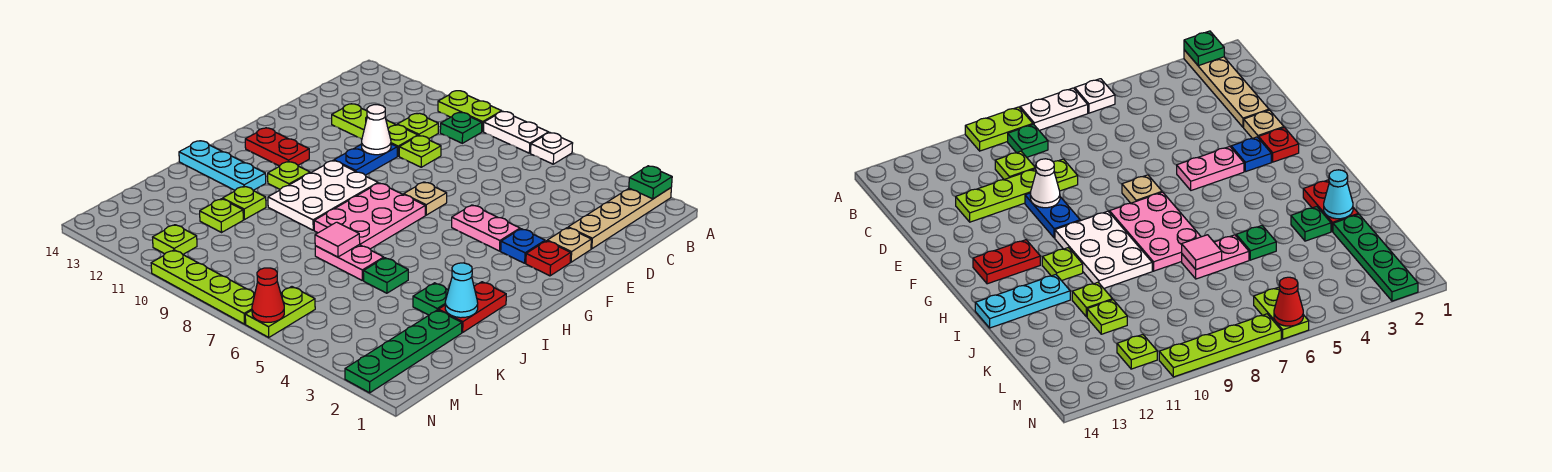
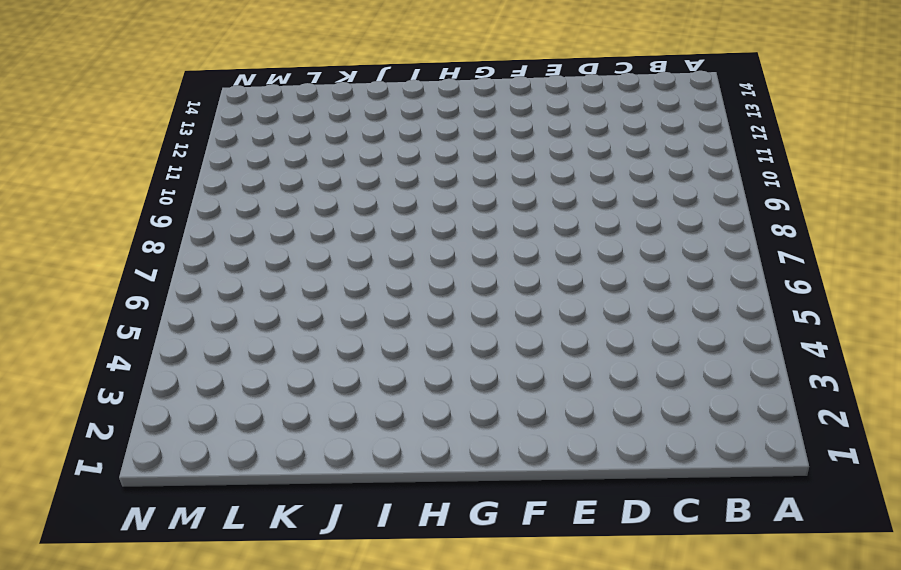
none -> tan 1x4 plate [568,188,671,249]
none -> white 1x1 plate [531,133,573,164]
none -> white 1x2 plate [484,112,549,153]
none -> lime 1x2 plate [438,91,502,132]

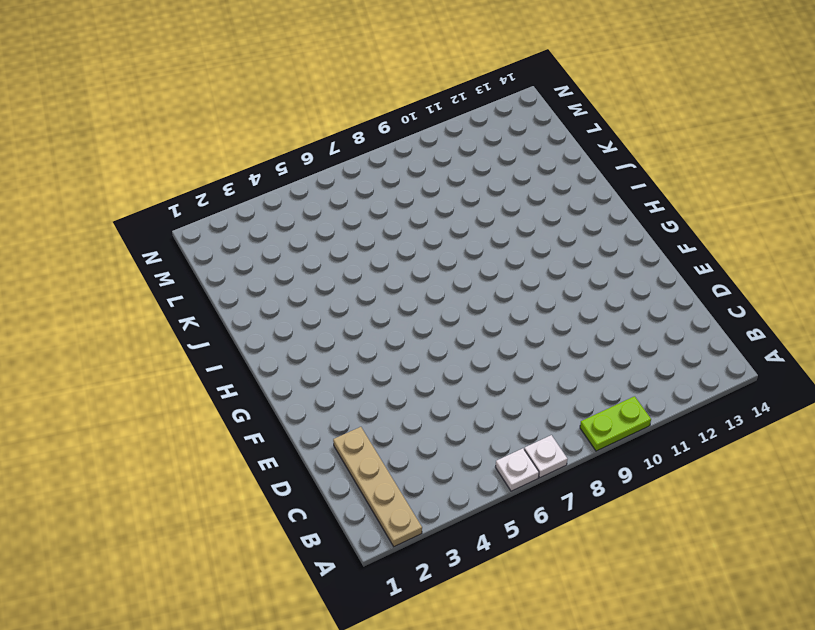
white 1x1 plate [524,435,567,478] -> white 1x2 plate [484,112,549,153]
none -> green 1x1 plate [440,113,482,143]
none -> lime 1x1 plate [397,113,438,139]
none -> lime 1x1 plate [399,136,441,167]
none -> lime 1x3 plate [332,104,418,156]

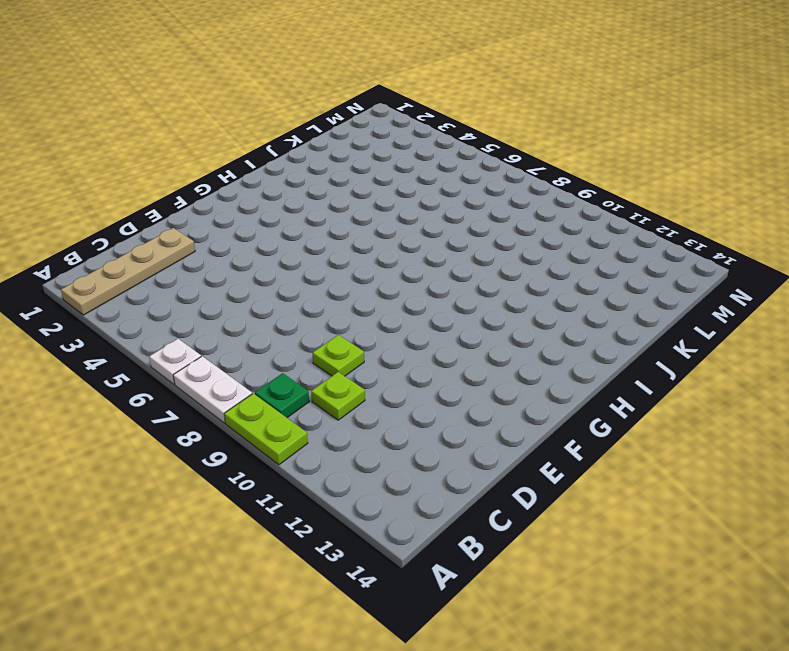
none -> lime 1x3 plate [332,104,418,156]
none -> tan 1x1 plate [547,228,591,262]
none -> blue 1x2 plate [334,144,397,175]
none -> red 1x1 plate [526,241,571,276]

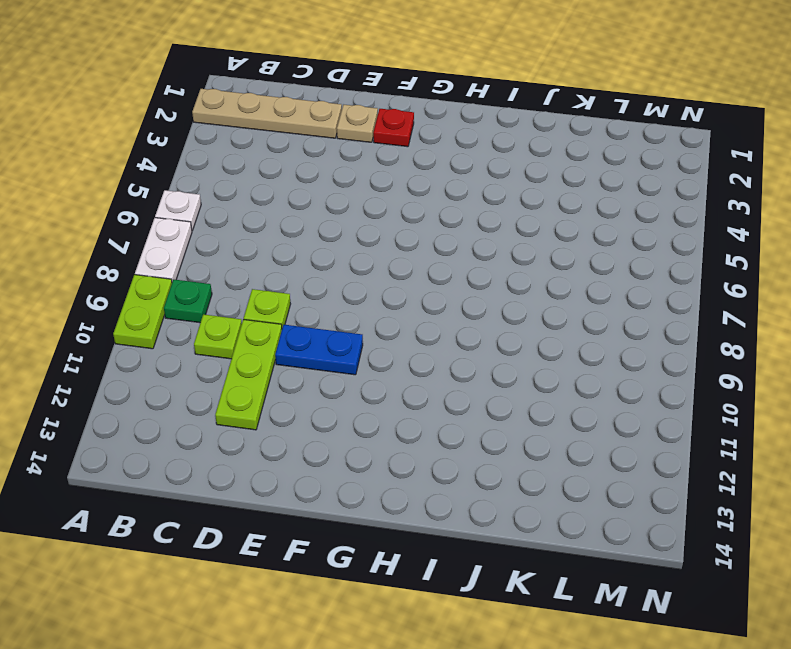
none -> blue 1x1 plate [501,229,545,263]
none -> pink 1x2 plate [452,205,520,251]
none -> tan 1x1 plate [404,182,447,215]
none -> pink 2x3 plate [314,183,425,249]

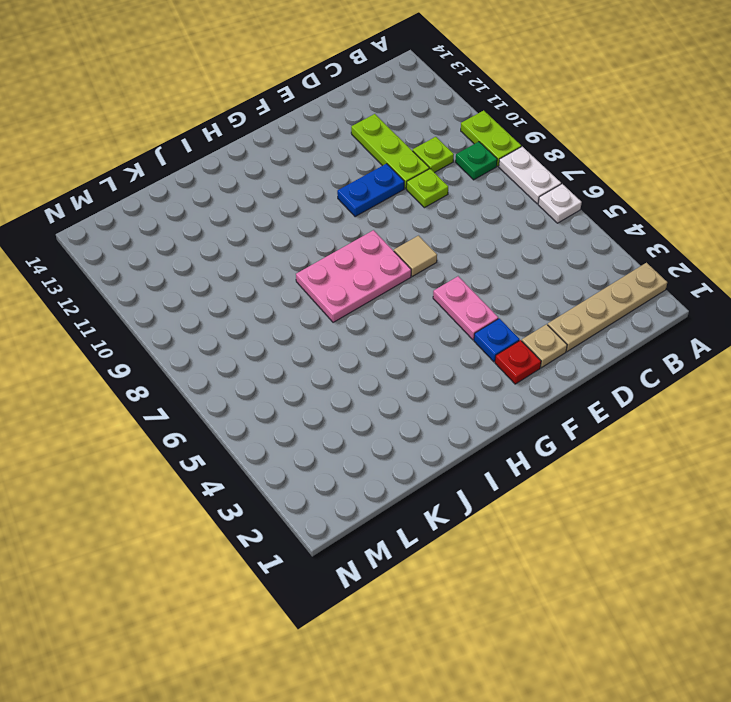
tan 1x1 tile [394,236,437,276] -> tan 1x1 plate [404,182,447,215]
none -> white 2x3 plate [268,161,378,230]
none -> red 1x2 plate [245,128,309,166]
none -> lime 1x1 plate [268,161,310,189]
none -> red 1x2 plate [438,282,506,332]

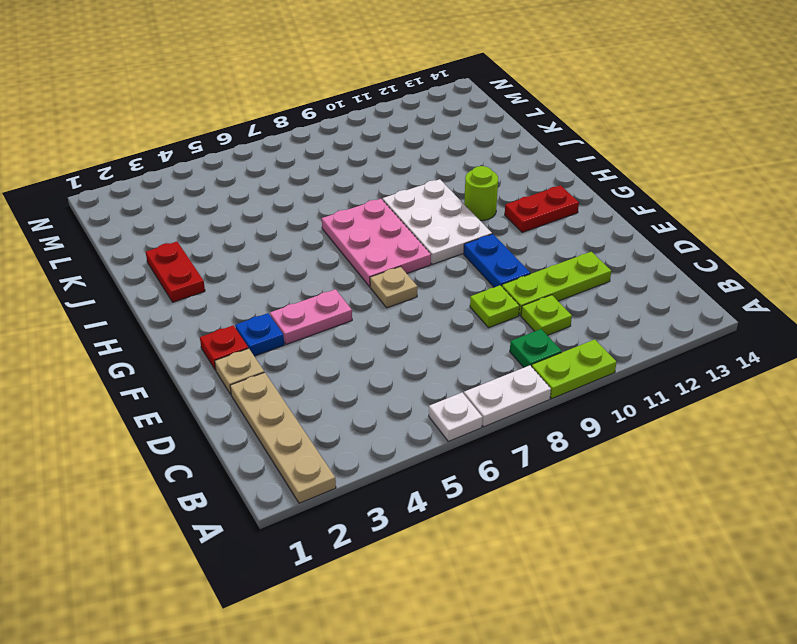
lime 1x1 round brick [464,166,498,220] -> lime 1x1 plate [268,161,310,189]
none -> cyan 1x3 plate [179,141,266,190]
none -> green 1x1 plate [413,283,448,315]
none -> green 1x1 plate [363,258,408,293]
none -> pink 1x2 plate [315,245,384,280]

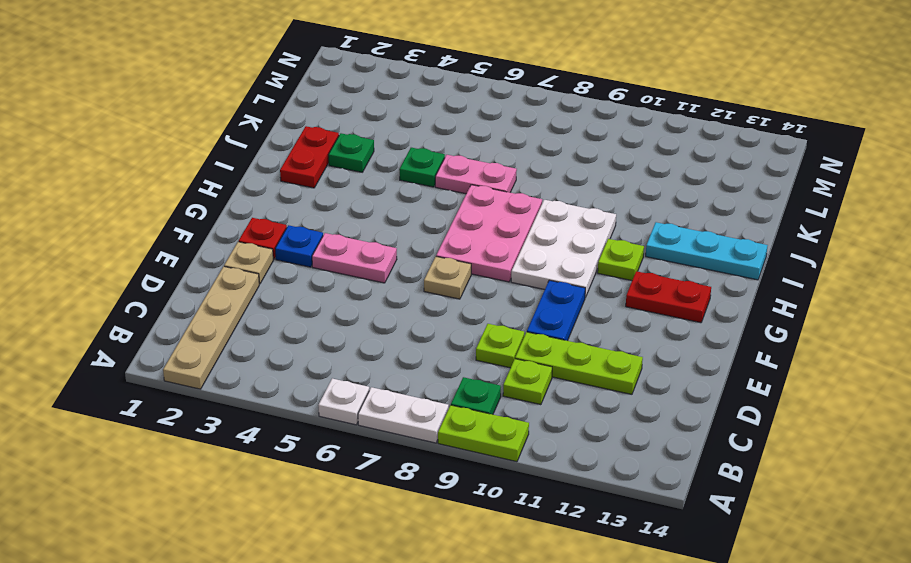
none -> lime 1x1 plate [223,186,266,220]
none -> green 1x4 plate [345,310,462,393]
none -> lime 1x1 plate [200,199,243,232]
none -> lime 1x2 plate [245,287,315,338]

